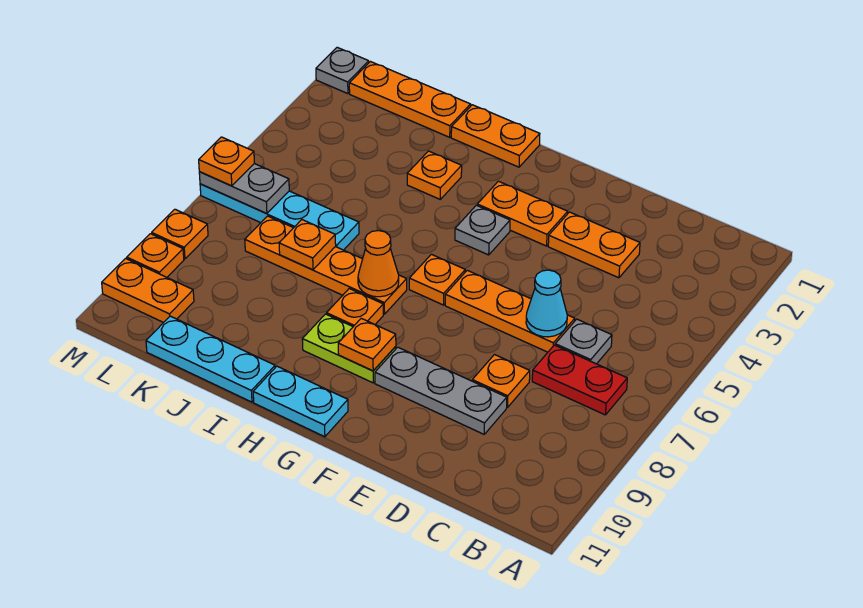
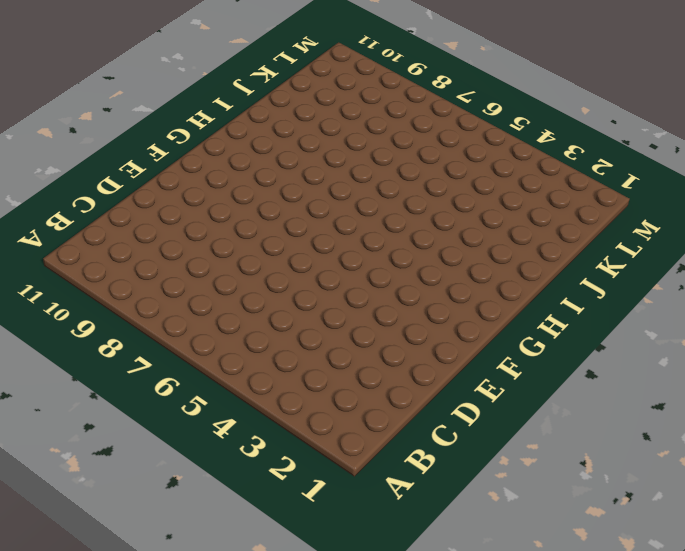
none -> red 1x2 plate [532,345,627,415]
none -> grey 1x1 plate [555,319,612,364]
none -> orange 1x2 plate [548,212,640,278]

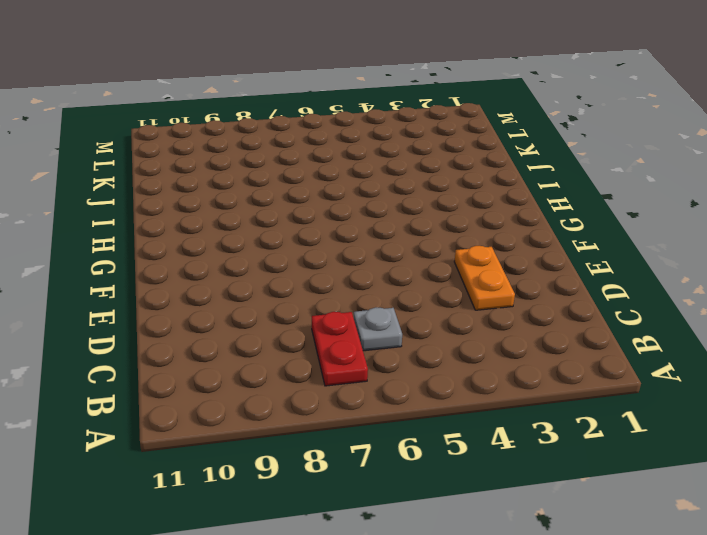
none -> orange 1x3 plate [445,270,575,352]
none -> orange 1x1 plate [472,355,530,407]
none -> grey 1x3 plate [375,347,507,434]

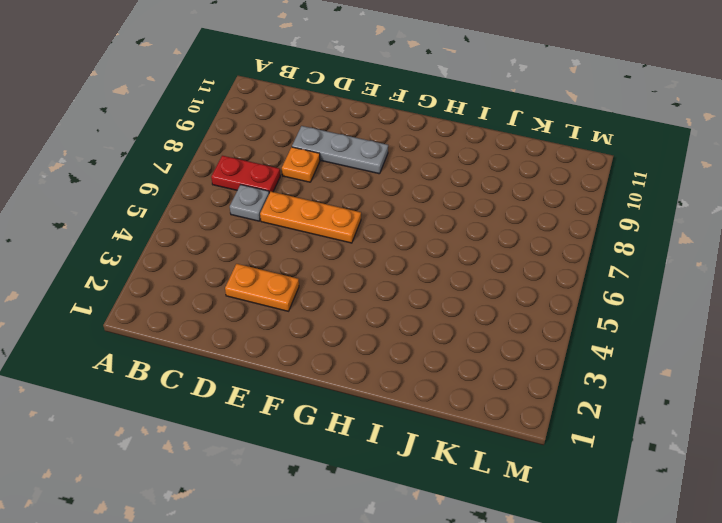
none -> orange 1x2 plate [477,181,568,246]
none -> grey 1x1 plate [455,205,510,255]
none -> orange 1x1 plate [409,254,465,305]

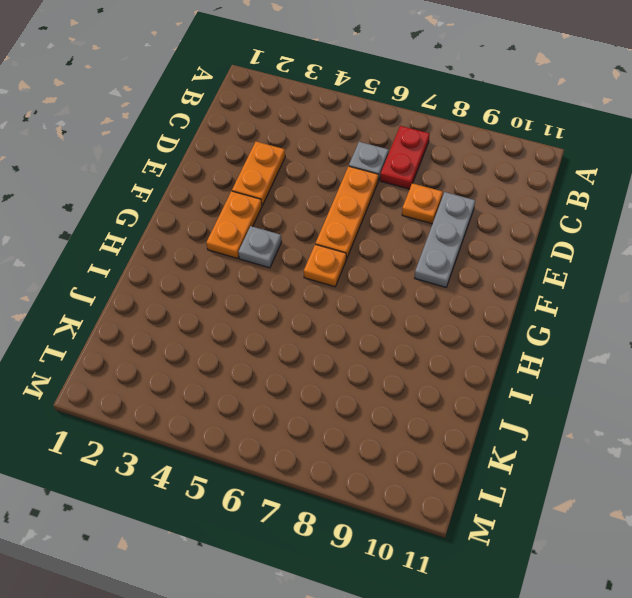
none -> lime 1x2 plate [302,314,396,383]
none -> cyan 1x2 plate [253,366,348,437]
none -> orange 1x2 plate [451,105,540,167]

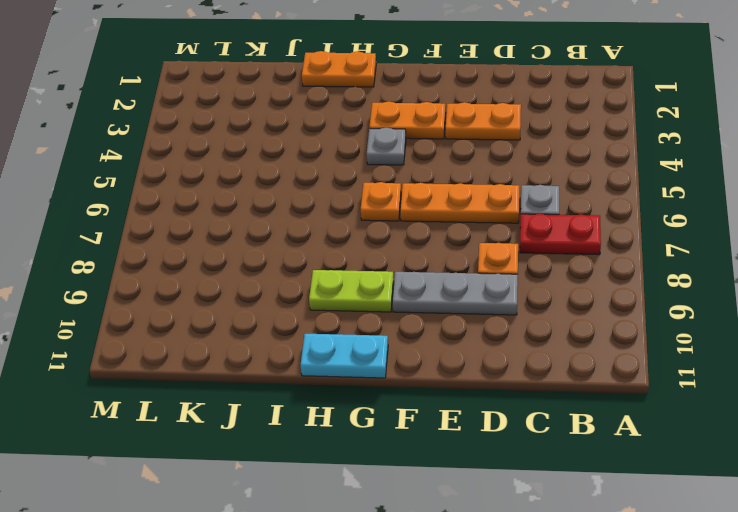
none -> orange 1x4 plate [245,216,407,314]
none -> orange 1x1 plate [327,289,383,327]
none -> orange 1x1 plate [407,151,462,199]

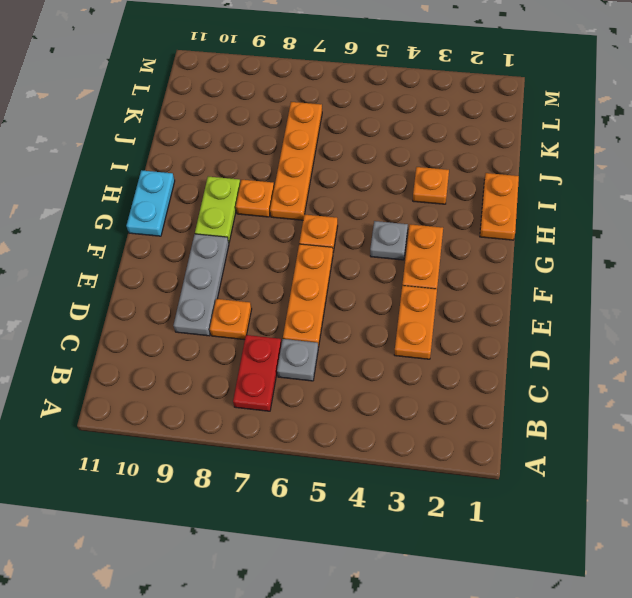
none -> cyan 1x3 plate [146,316,275,402]
none -> orange 1x3 plate [349,62,471,137]
none -> cyan 1x4 plate [200,184,359,250]

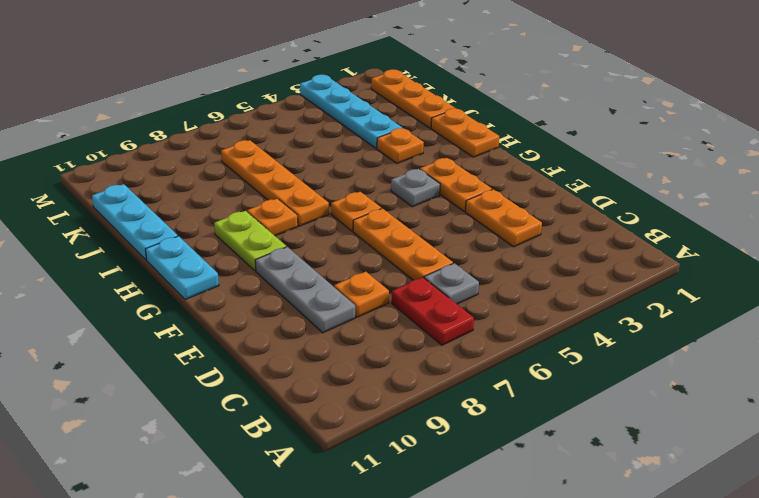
cyan 1x4 plate [300,75,402,149] -> cyan 1x4 plate moved to [200,184,359,250]
none -> orange 1x2 plate [102,258,194,323]
none -> grey 1x1 plate [316,47,369,94]
none -> orange 1x1 plate [152,209,208,259]

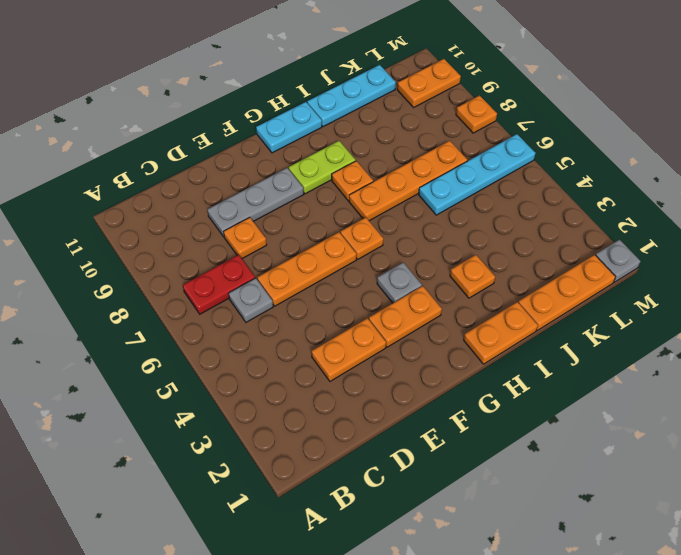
none -> orange 1x1 plate [127,234,184,277]
none -> cyan 1x1 cone [526,270,567,337]
none -> orange 1x1 plate [338,318,396,371]

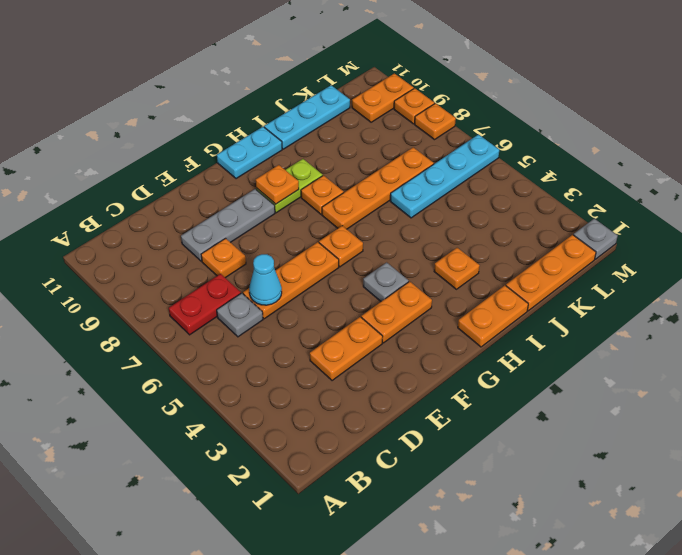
none -> orange 1x1 cone [358,231,399,297]
none -> orange 1x1 plate [279,220,336,270]
none -> grey 1x2 plate [199,164,289,214]

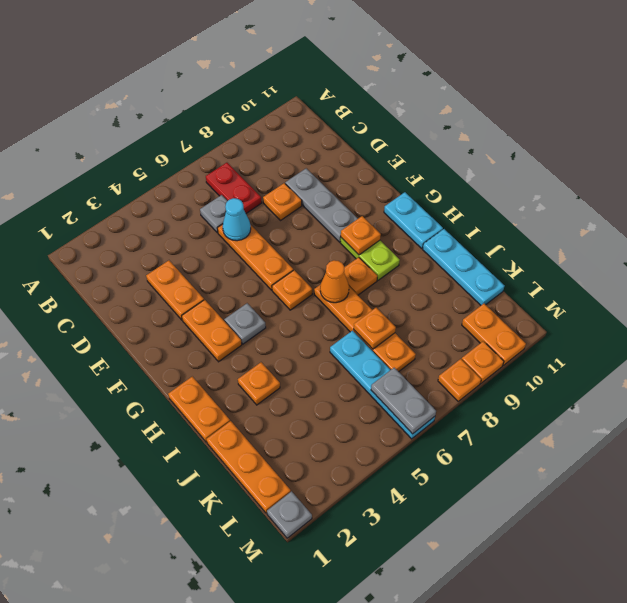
none -> orange 1x1 plate [199,137,254,186]

